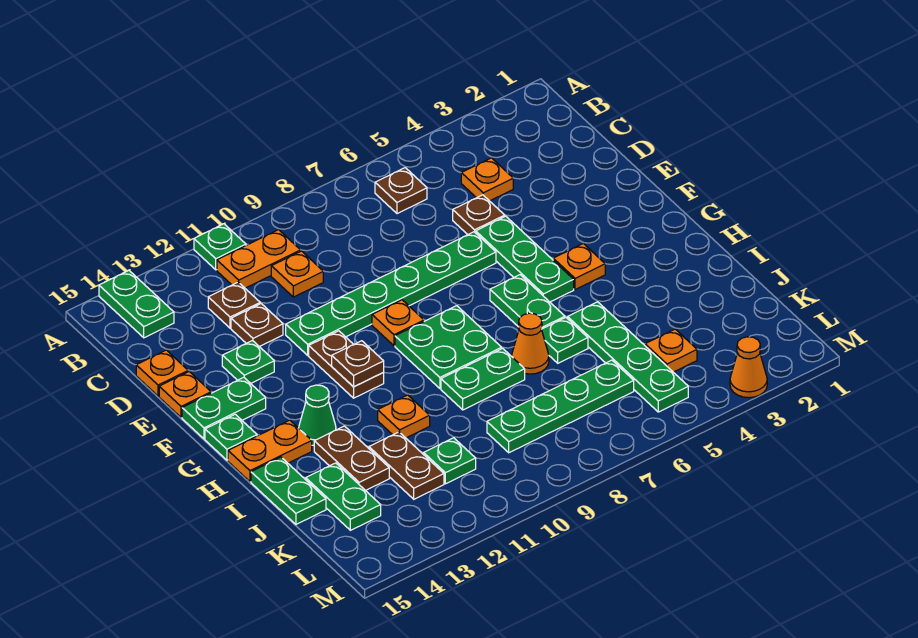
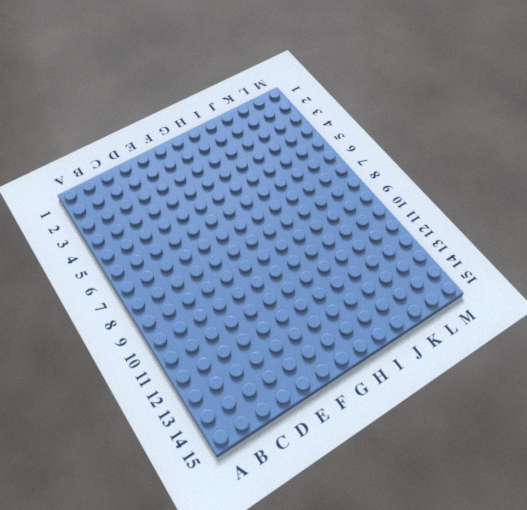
none -> green 1x1 plate [194,224,246,270]
none -> green 1x2 plate [99,271,174,338]
none -> brown 1x1 plate [375,168,427,214]
none -> orange 1x2 plate [217,230,301,288]

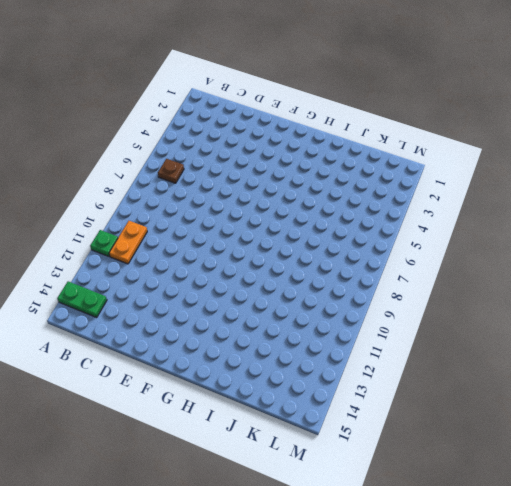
none -> orange 1x1 plate [461,158,513,201]
none -> orange 1x1 plate [271,251,323,297]
none -> brown 1x1 plate [208,282,260,328]
none -> brown 1x1 plate [453,195,505,234]

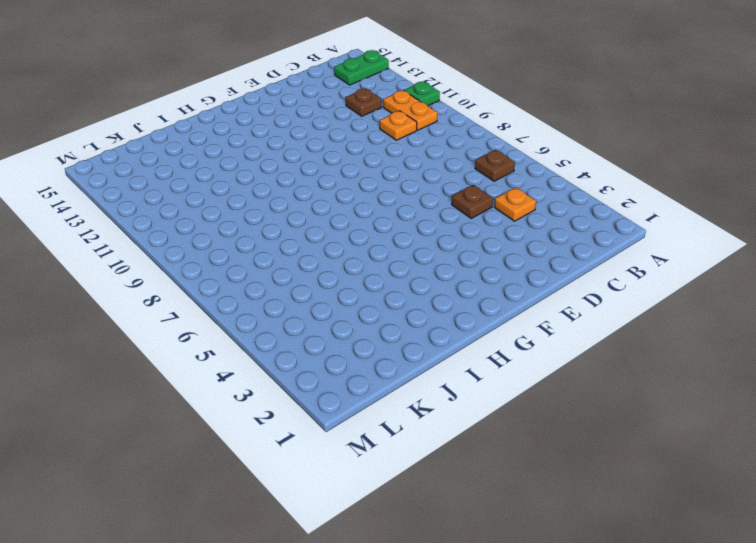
none -> brown 1x1 plate [231,304,283,347]
none -> orange 1x1 plate [136,350,188,396]
none -> green 1x3 plate [476,216,574,302]
none -> green 1x6 plate [286,232,496,355]

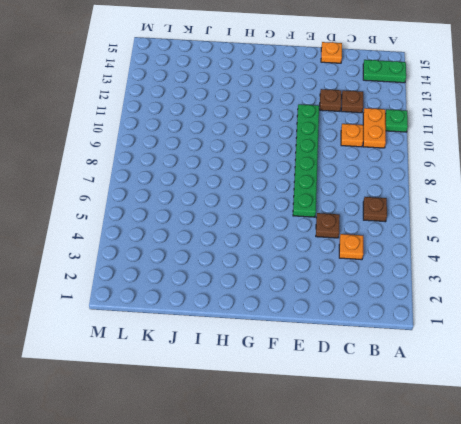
none -> green 1x3 plate [476,216,574,302]
none -> green 1x1 plate [222,341,274,383]
none -> orange 1x1 plate [159,372,211,418]
none -> orange 1x1 plate [372,300,424,346]

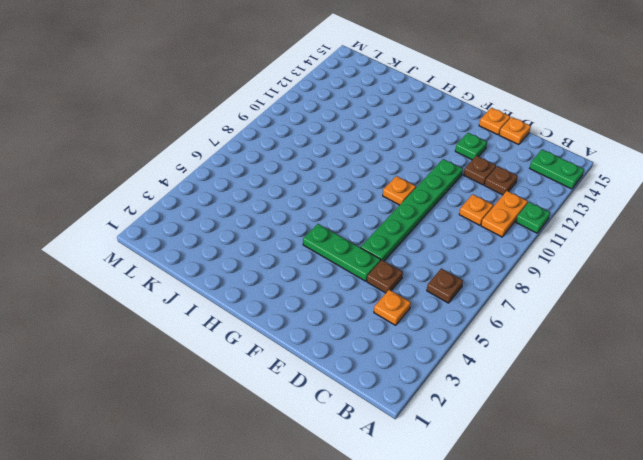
none -> brown 1x2 plate [309,331,384,398]
none -> green 1x2 plate [182,377,266,439]
none -> orange 1x1 plate [553,244,605,290]
none -> green 1x2 plate [490,275,565,329]

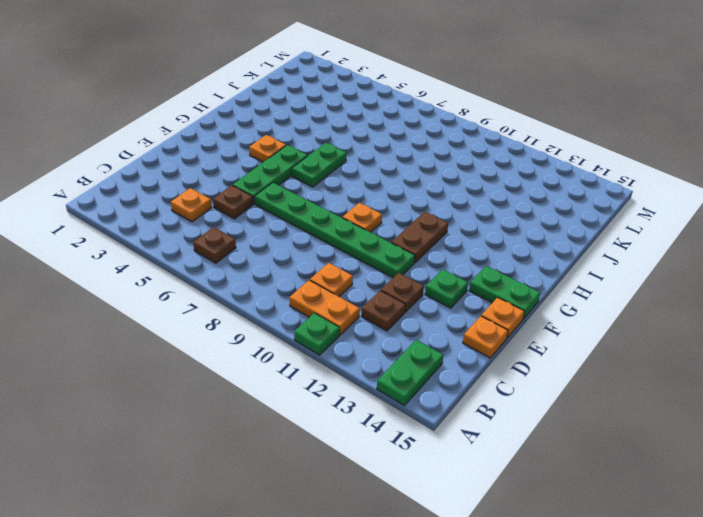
none -> green 2x2 plate [395,306,502,388]
none -> green 1x1 plate [205,414,257,460]
none -> green 1x1 cone [299,385,336,445]
none -> orange 1x2 plate [228,420,312,482]

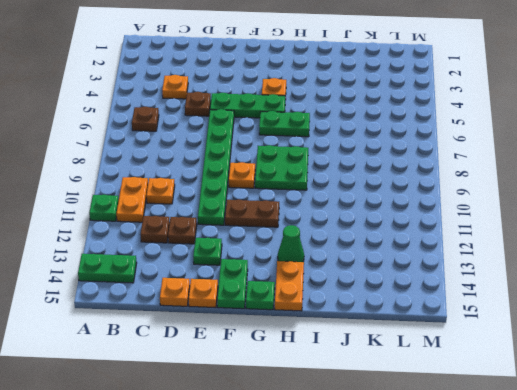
none -> green 1x4 plate [568,302,688,412]
none -> green 1x1 plate [541,318,588,363]
none -> orange 1x1 cone [512,313,549,374]
none -> green 1x2 plate [441,348,525,410]

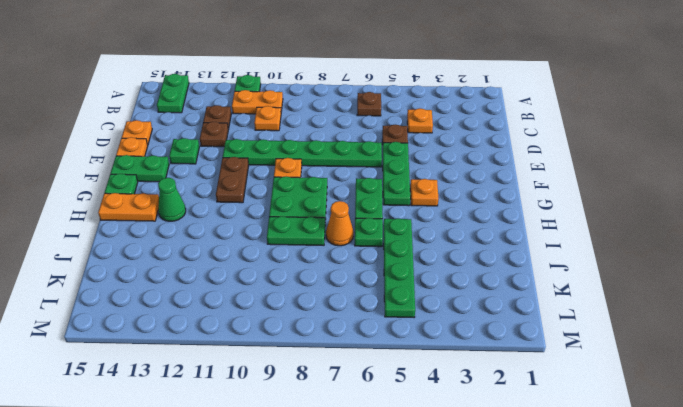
none -> orange 1x1 plate [378,395,430,438]
none -> brown 1x2 plate [314,426,389,491]
none -> green 1x2 plate [251,457,326,524]
none -> brown 1x2 plate [369,432,444,499]

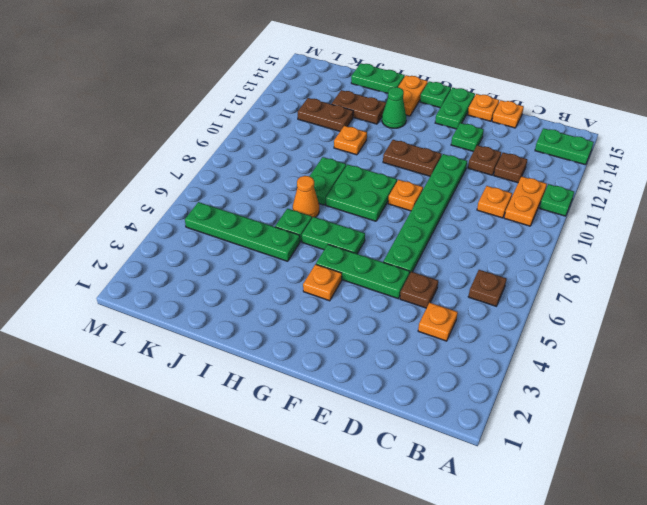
none -> green 1x2 plate [306,463,381,530]
none -> orange 1x1 plate [645,329,697,372]
none -> green 1x4 plate [487,360,634,453]
none -> green 1x1 plate [424,438,476,484]

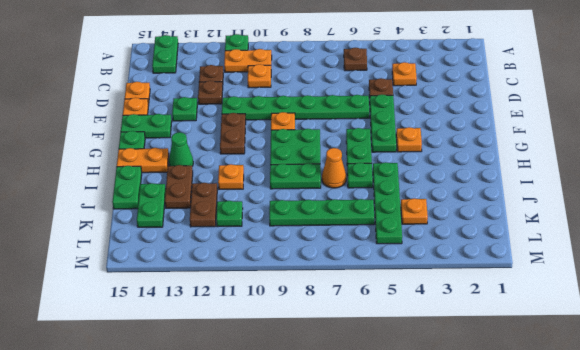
none -> orange 1x1 cone [730,337,767,398]
none -> brown 1x1 plate [332,341,384,387]

